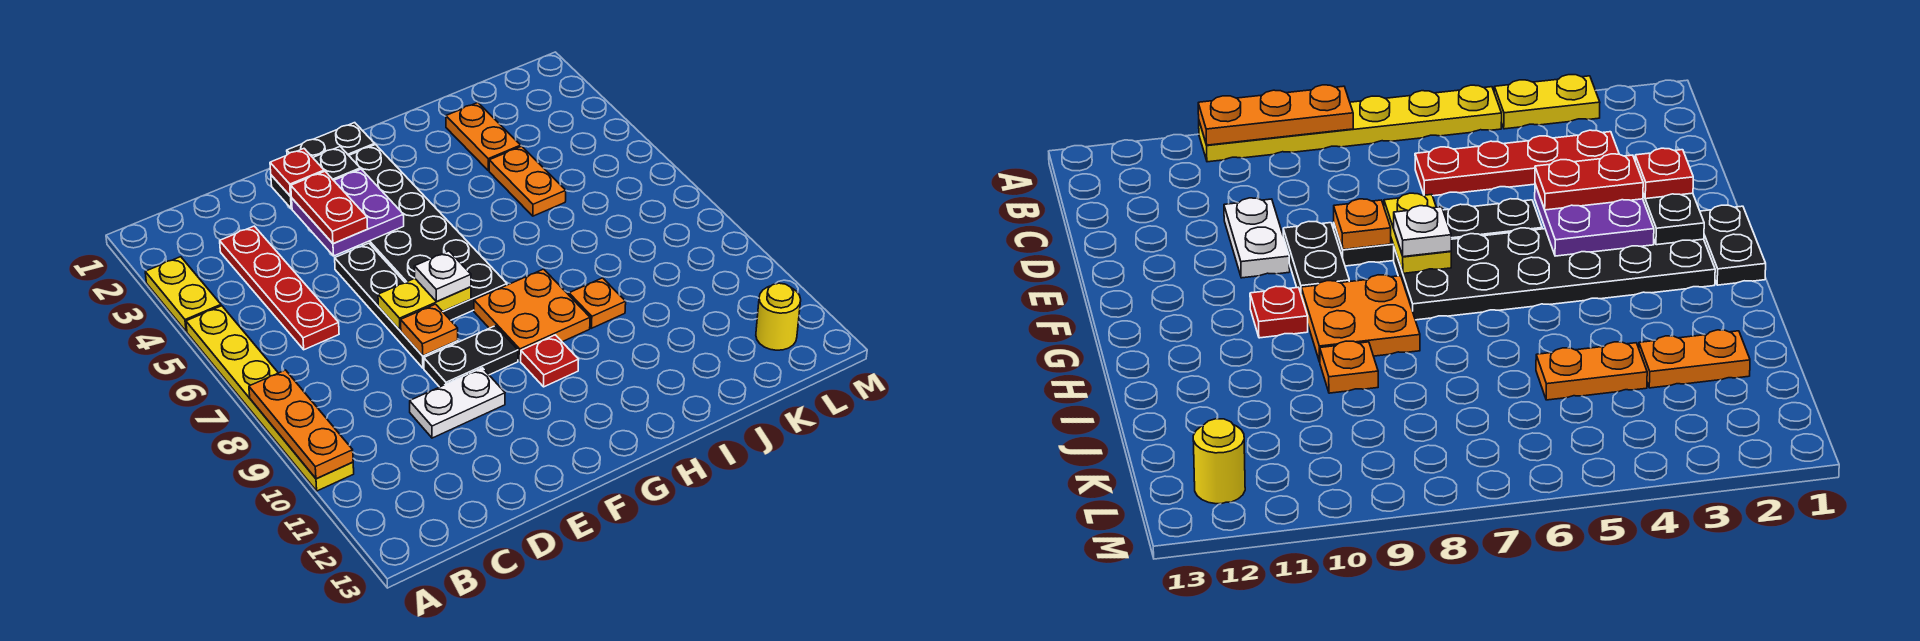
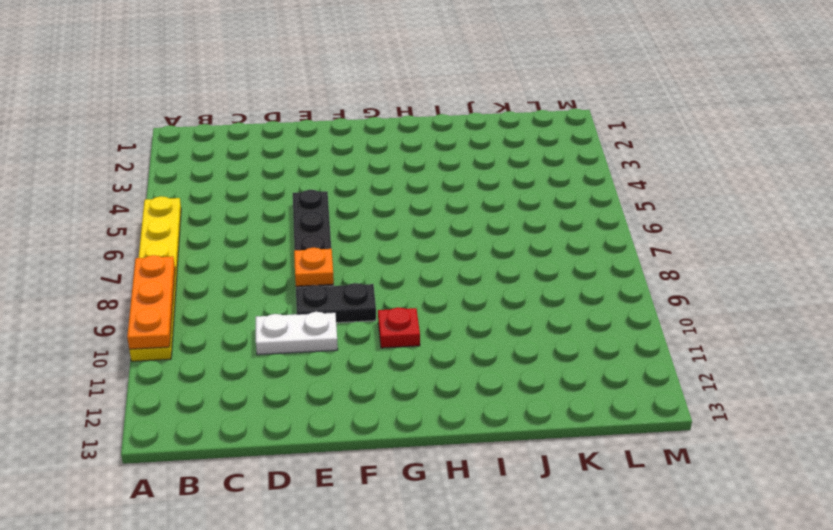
none -> yellow 1x2 plate [145,257,221,332]
none -> red 1x4 plate [220,226,339,350]
none -> black 1x2 plate [287,123,375,157]

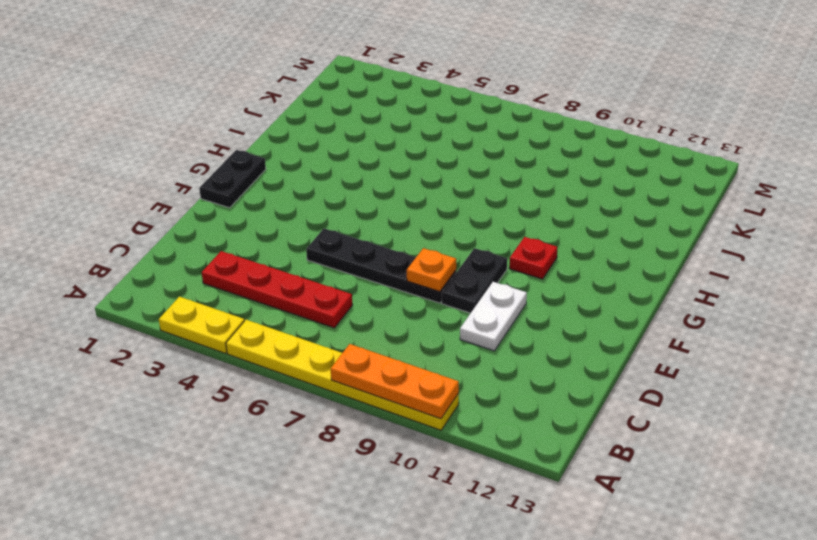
none -> black 2x6 plate [349,145,507,320]
none -> orange 2x2 plate [474,269,590,361]
none -> orange 1x1 plate [569,278,626,328]

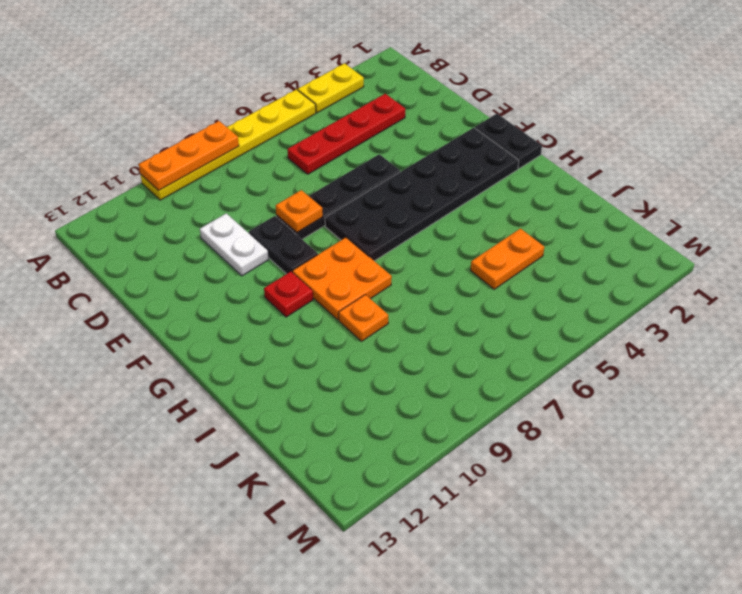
none -> orange 1x2 plate [446,103,521,170]
none -> yellow 1x1 round brick [756,283,801,350]
none -> black 1x2 plate [271,147,360,209]

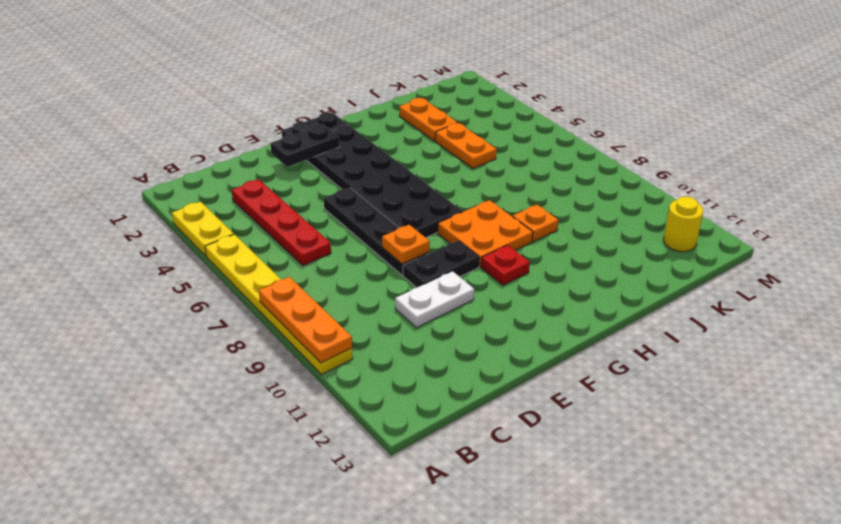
none -> purple 2x2 plate [292,169,404,256]
none -> yellow 1x2 plate [378,278,471,330]
none -> red 1x1 plate [270,149,324,196]

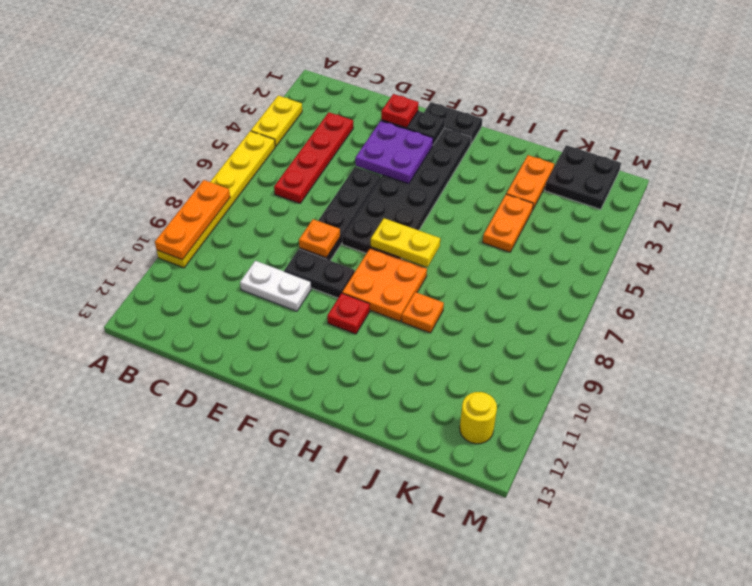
yellow 1x2 plate [371,218,440,267] -> yellow 1x2 plate moved to [378,278,471,330]
black 2x2 plate [545,145,621,209] -> none
none -> red 1x2 plate [291,171,368,244]
none -> white 1x1 plate [414,251,471,302]

